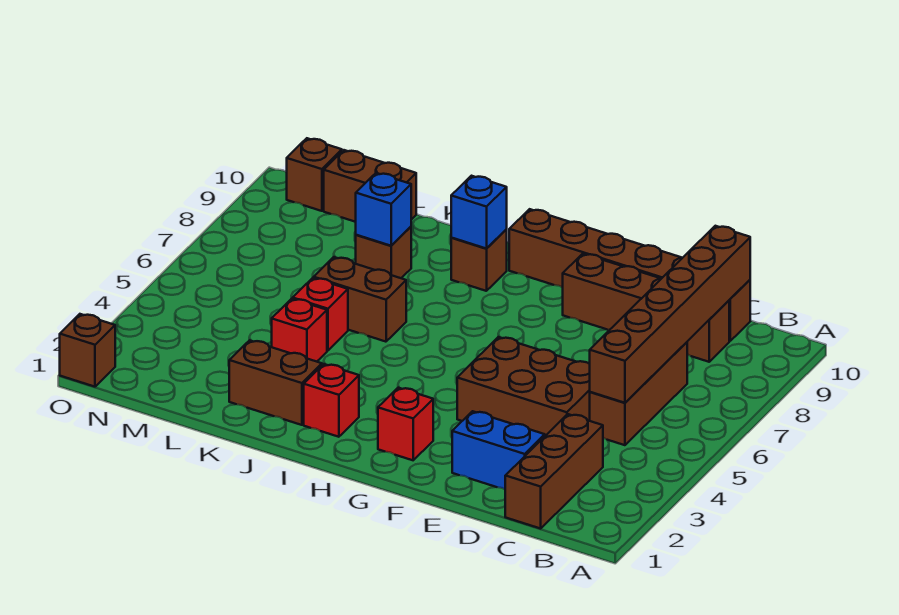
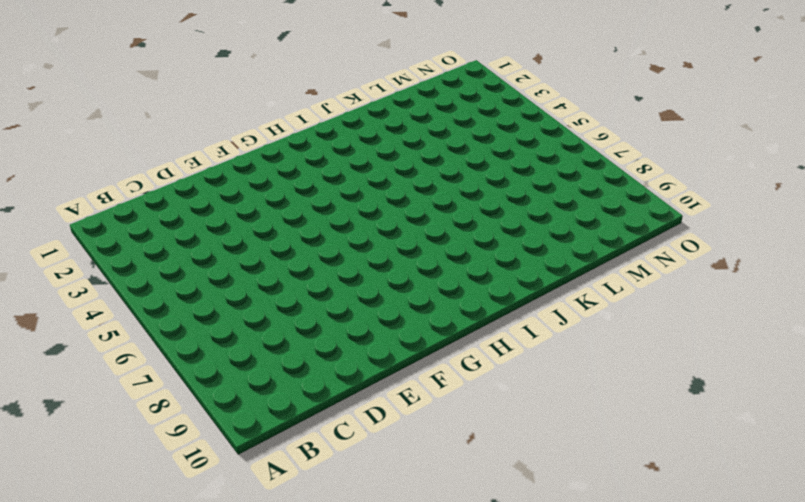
none -> brown 1x3 brick [505,414,603,529]
none -> brown 1x3 brick [590,342,687,445]
none -> brown 1x4 brick [563,254,729,362]

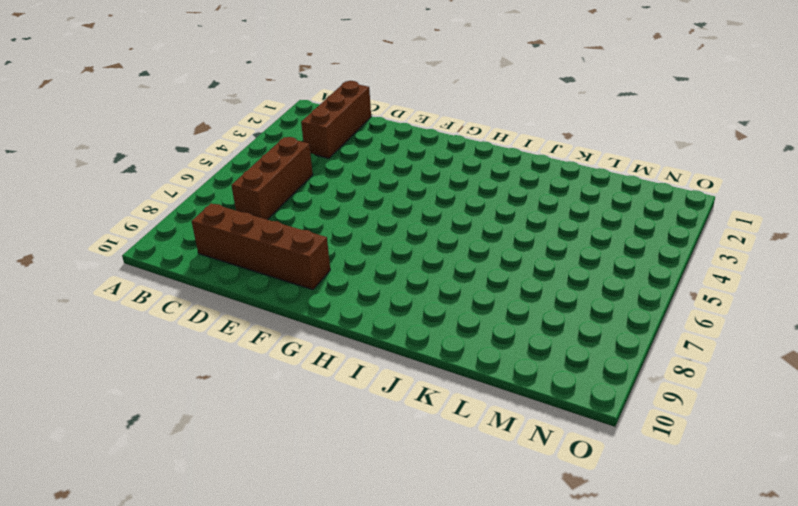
none -> brown 1x6 brick [509,209,750,341]
none -> blue 1x2 brick [452,411,545,489]
none -> brown 2x3 brick [457,337,590,436]

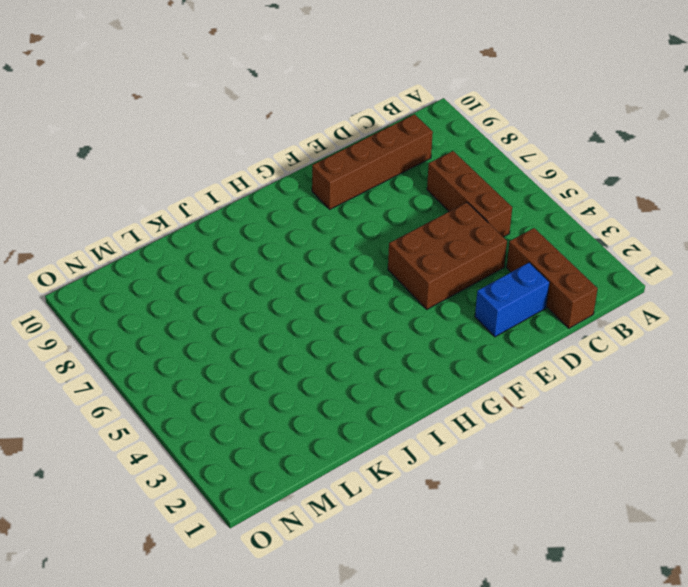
none -> brown 1x6 brick [509,209,750,341]
none -> red 1x1 brick [378,388,433,460]
none -> red 1x1 brick [304,364,359,437]

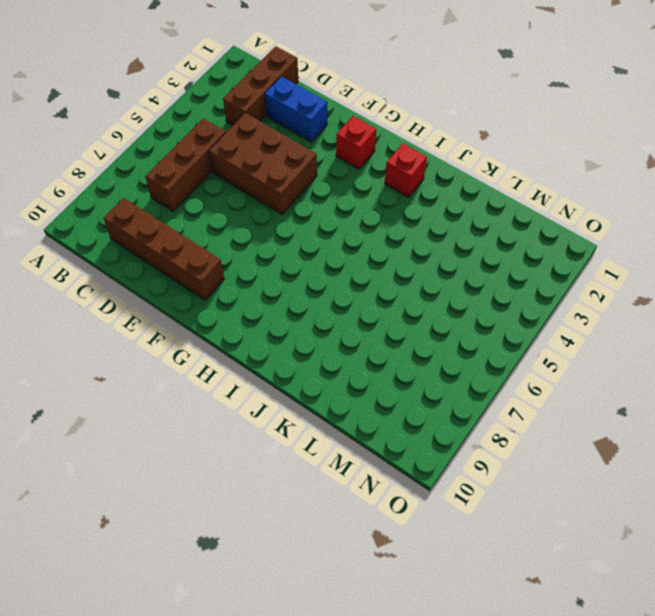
none -> brown 1x6 brick [509,209,750,341]
none -> brown 1x1 brick [451,230,507,291]
none -> brown 1x2 brick [229,340,322,425]

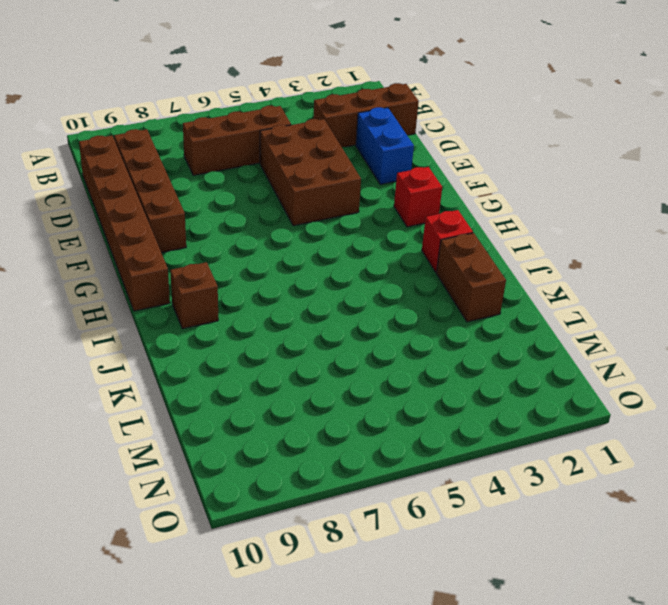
none -> brown 1x2 brick [314,257,406,342]
none -> red 1x1 brick [272,299,327,362]
none -> red 1x1 brick [293,278,348,351]

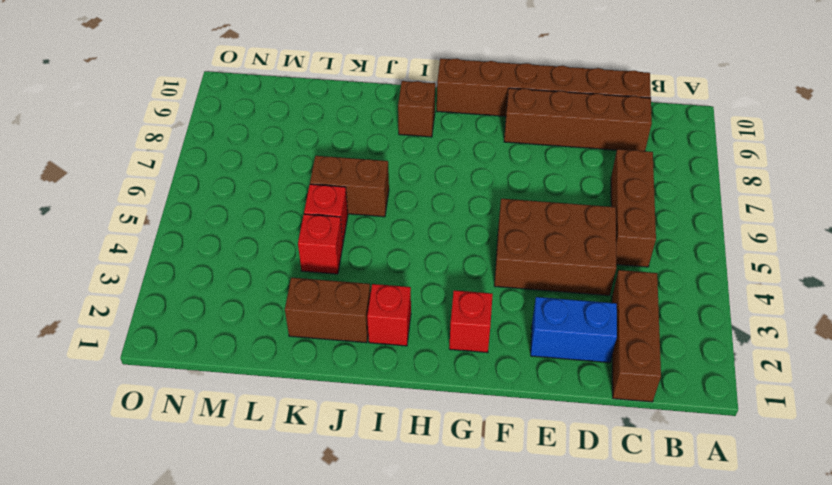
none -> brown 1x1 brick [356,227,411,278]
none -> brown 1x2 brick [324,150,416,222]
none -> brown 1x1 brick [287,138,342,211]

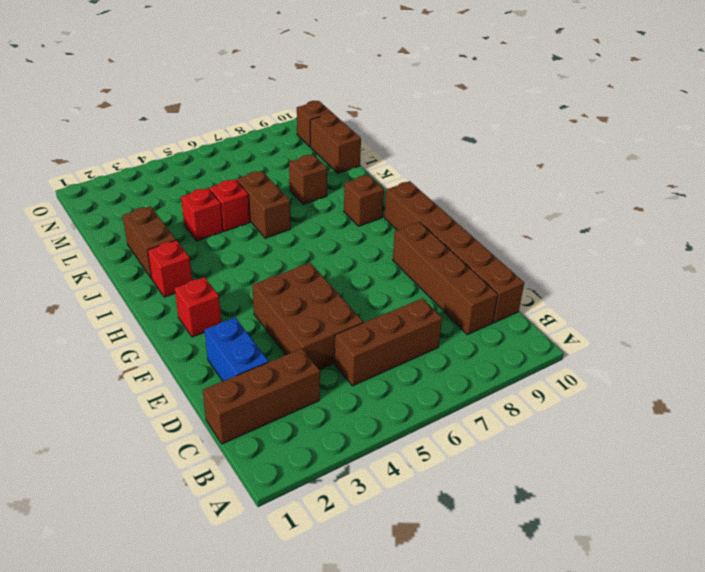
none -> brown 1x1 brick [60,314,115,387]
none -> brown 1x6 brick [590,226,750,403]
none -> blue 1x1 brick [451,176,507,249]

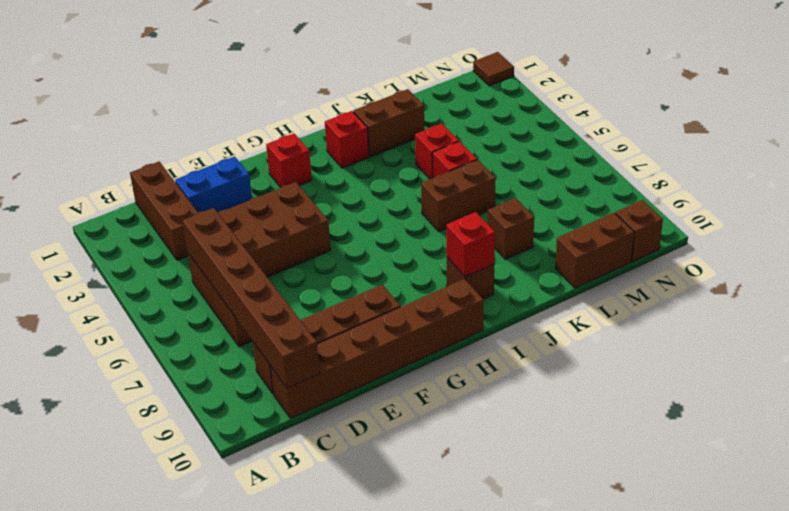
red 1x1 brick [446,212,495,277] -> blue 1x1 brick [451,176,507,249]
brown 1x1 tile [473,52,514,86] -> brown 1x1 brick [60,314,115,387]
none -> blue 1x1 brick [356,173,411,246]

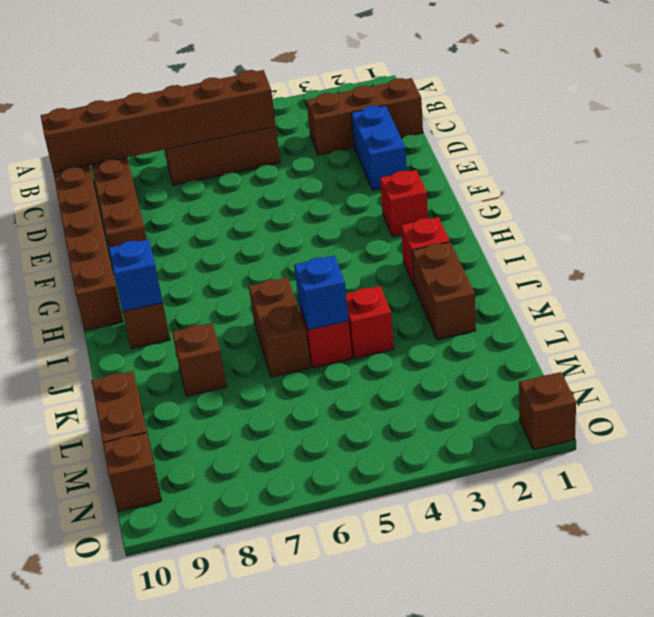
blue 1x1 brick [294,256,349,330] -> blue 1x1 brick moved to [356,173,411,246]
none -> brown 2x3 brick [457,337,590,436]

